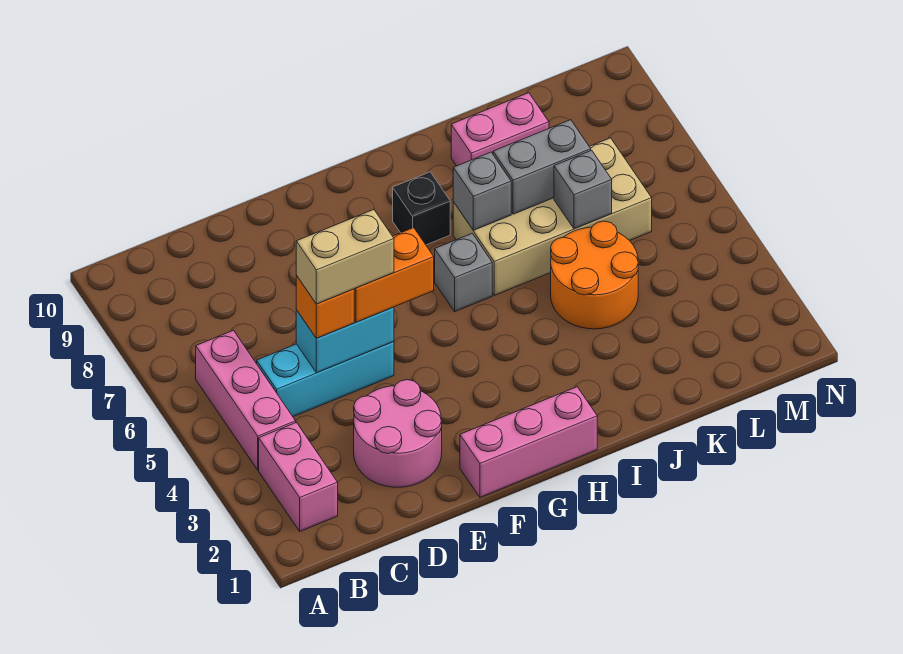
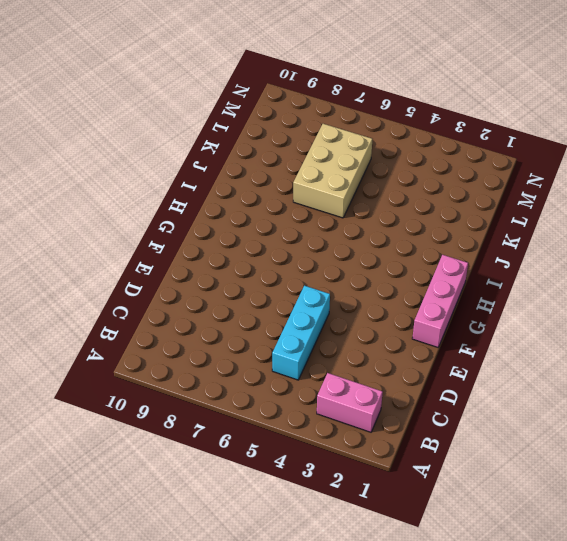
tan 2x3 brick [293,124,372,218] -> tan 2x4 brick [453,138,652,295]
none -> pink 1x3 brick [196,330,296,470]
none -> pink 2x2 round brick [354,380,442,487]
none -> grey 1x1 brick [435,233,492,311]

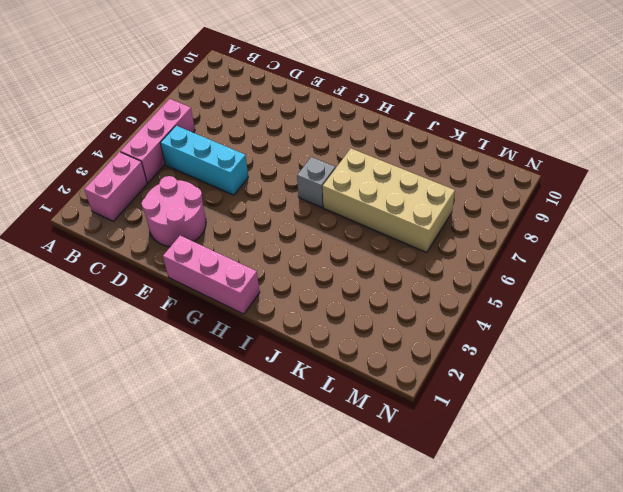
none -> black 1x1 brick [393,172,450,245]
none -> orange 2x2 round brick [551,221,638,329]
none -> pink 1x2 brick [451,93,549,166]

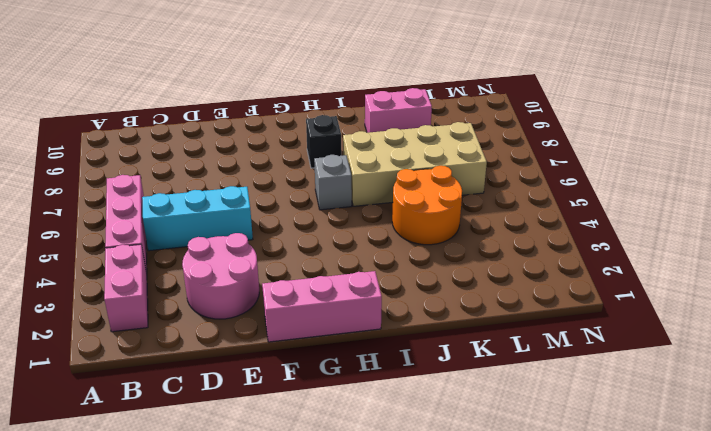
none -> cyan 1x2 brick [296,307,394,373]
none -> grey 1x1 brick [453,152,511,230]
none -> grey 1x2 brick [493,120,591,214]

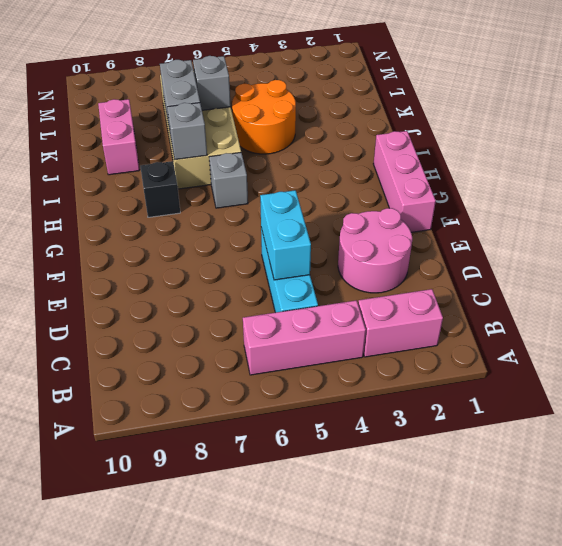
none -> orange 1x1 brick [296,276,354,338]
none -> orange 1x2 brick [354,228,434,322]
none -> tan 1x2 brick [296,210,394,304]

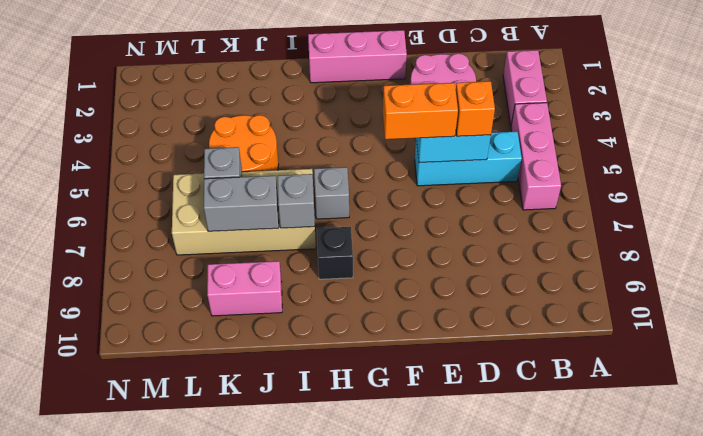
none -> tan 1x2 brick [296,210,394,304]

